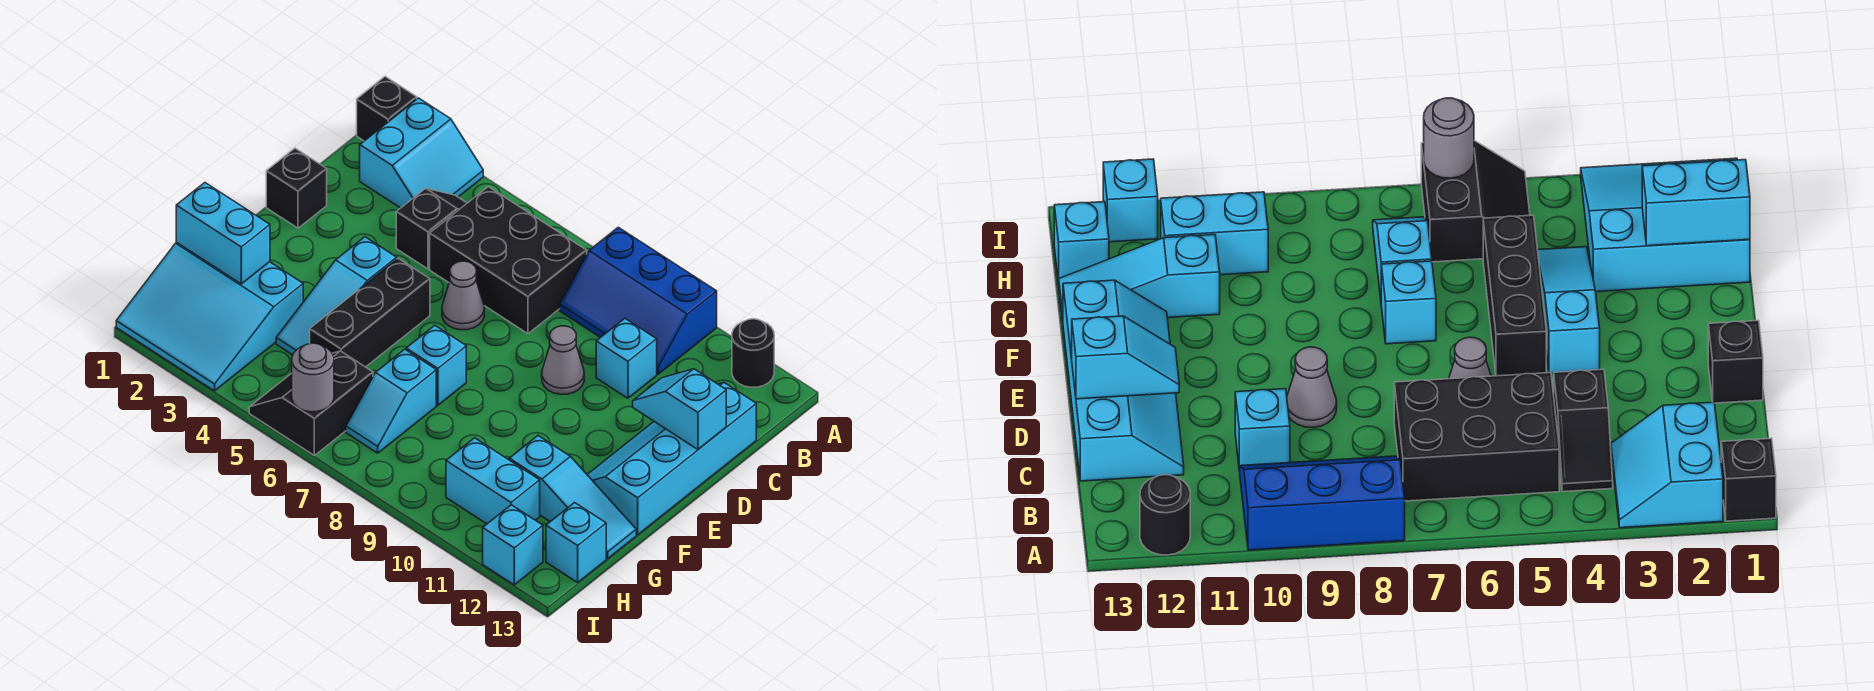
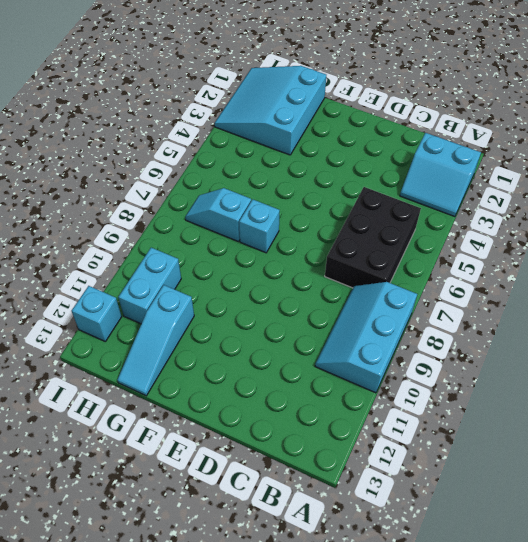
cyan 2x3 slope [315,282,417,393] -> blue 2x3 slope [560,227,717,374]
none -> black 1x1 brick [357,77,417,141]
none -> black 1x1 round brick [732,319,774,387]
none -> black 1x2 slope [396,188,467,269]

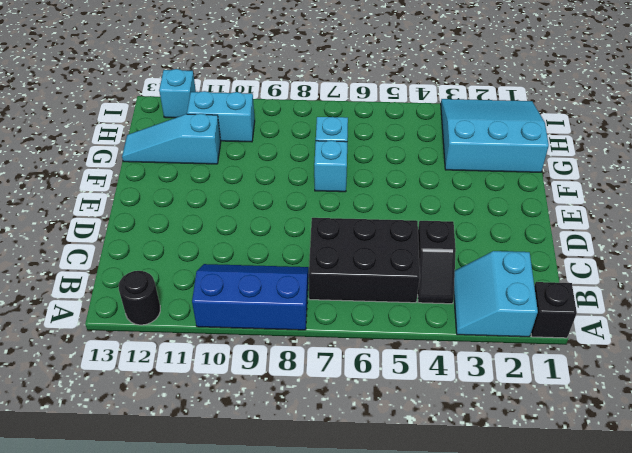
none -> cyan 1x1 brick [596,318,657,398]
none -> cyan 2x4 slope [587,383,756,535]
none -> black 1x1 brick [266,148,327,228]

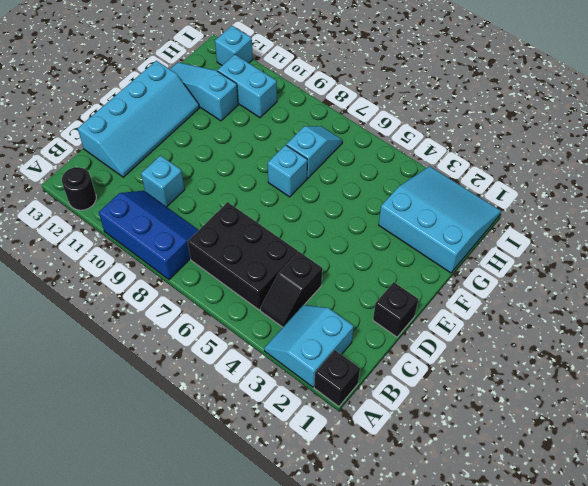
none -> grey 1x1 cone [442,261,484,330]
none -> grey 1x1 cone [542,326,584,394]
none -> cyan 1x3 slope [276,237,397,355]

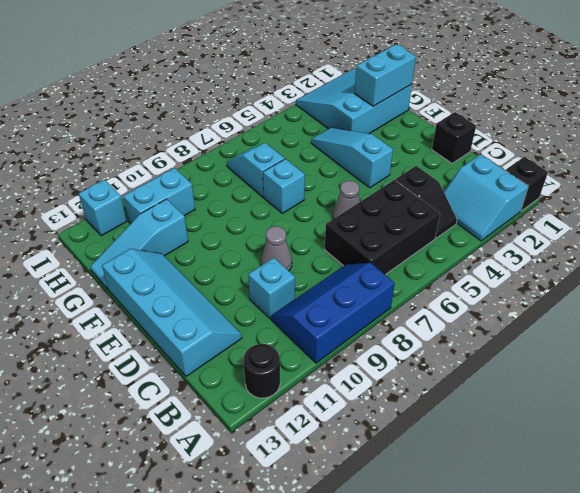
none -> black 1x3 brick [310,258,430,367]
none -> black 2x2 slope [249,351,373,455]
none -> cyan 1x1 brick [546,503,606,582]

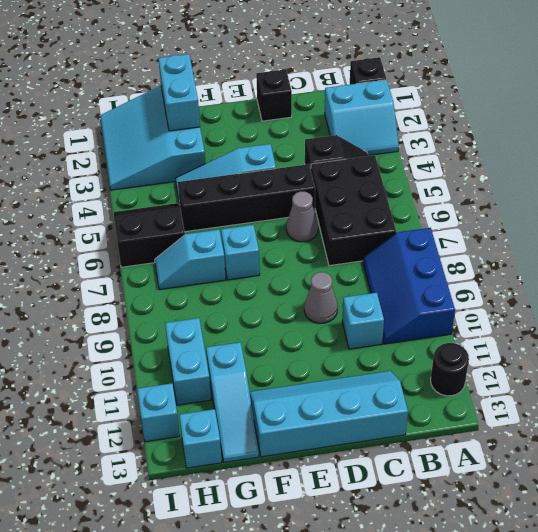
black 1x4 brick [178,164,315,232] -> black 1x3 brick [310,258,430,367]
none -> cyan 1x2 slope [633,369,726,449]
none -> grey 1x1 round brick [292,343,334,412]

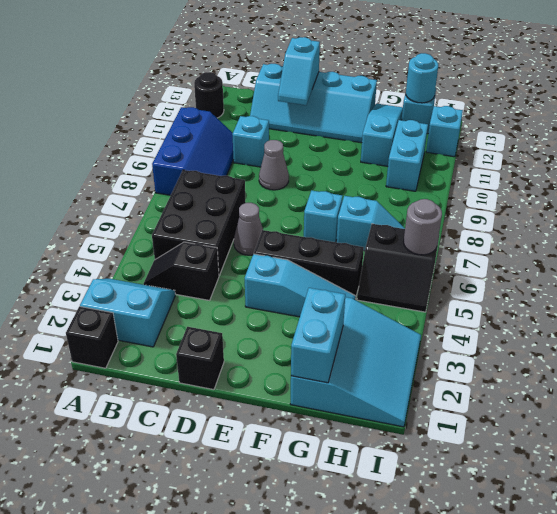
cyan 1x1 round brick [406,53,438,103] -> none

